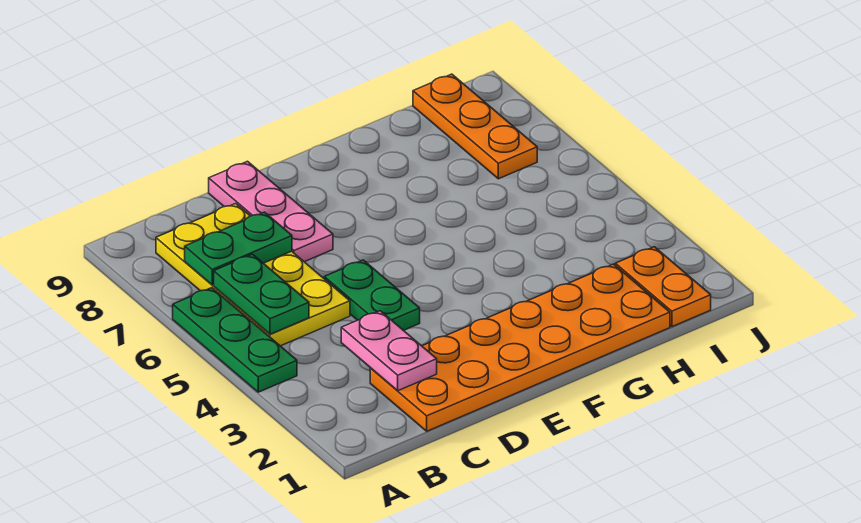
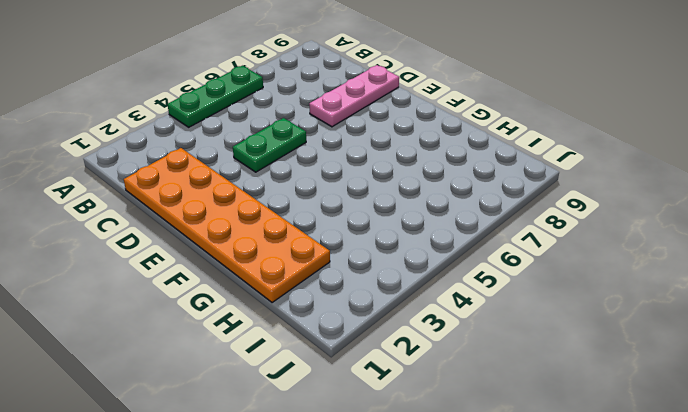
none -> yellow 2x4 plate [156,204,350,346]
none -> orange 1x2 plate [615,247,711,327]

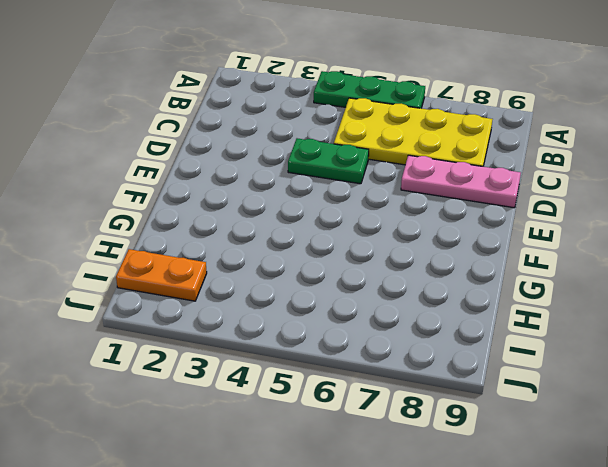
none -> orange 2x6 plate [370,264,670,431]
none -> orange 1x3 plate [413,74,537,179]

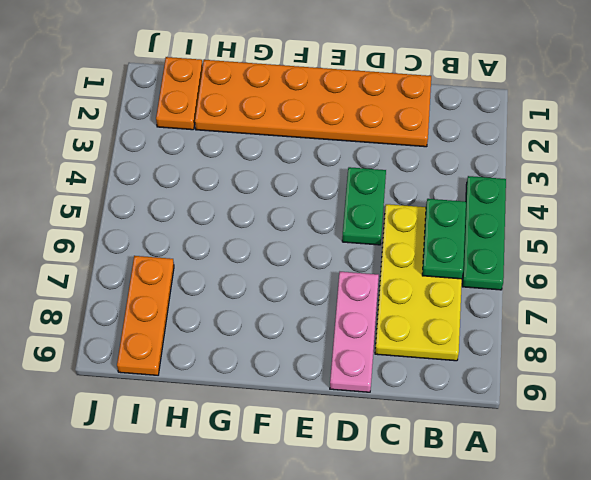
none -> green 1x2 plate [185,212,292,285]
none -> pink 1x2 plate [341,311,437,391]

